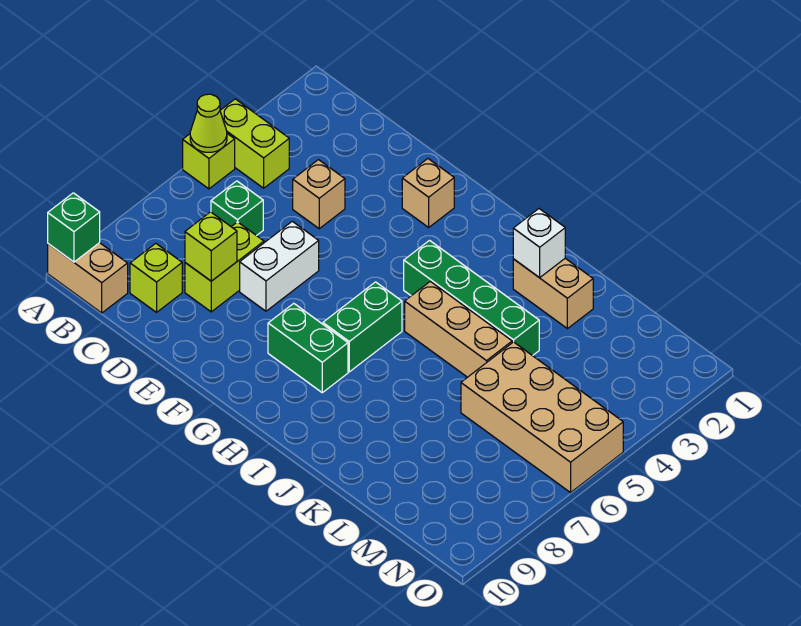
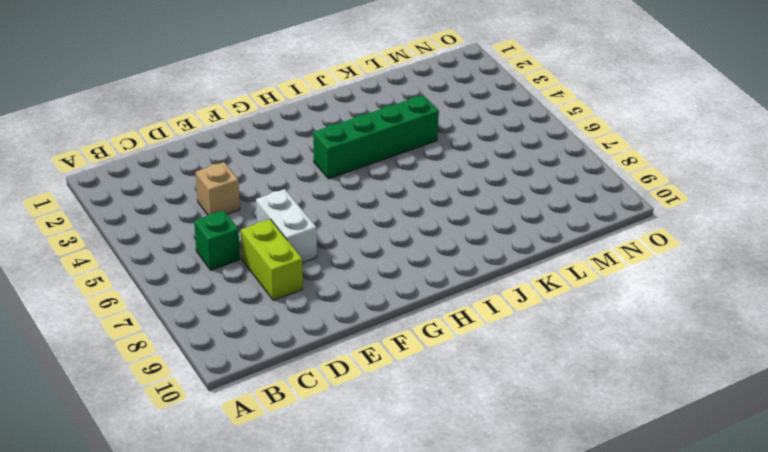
none -> lime 1x2 brick [220,99,289,188]
none -> lime 1x1 brick [183,134,235,189]
none -> tan 1x2 brick [48,243,128,313]

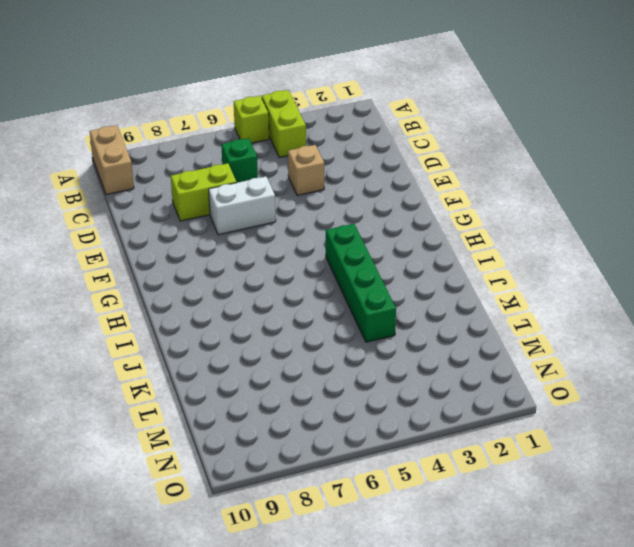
none -> lime 1x1 brick [130,243,182,312]
none -> tan 1x1 brick [402,159,454,227]
none -> green 1x2 brick [268,303,348,393]

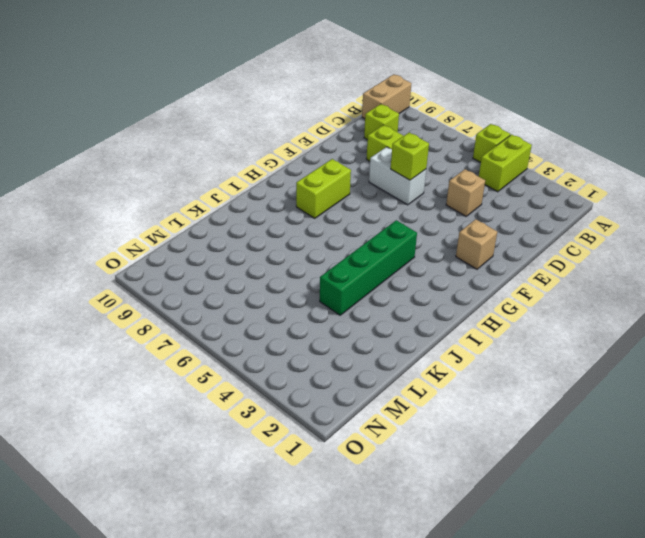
lime 1x1 brick [391,133,429,180] -> lime 1x1 brick moved to [185,212,237,281]
lime 1x2 brick [296,159,351,218] -> green 1x2 brick [268,303,348,393]
none -> green 1x1 brick [211,181,263,236]
none -> green 1x2 brick [323,282,402,372]
none -> tan 1x3 brick [405,281,512,377]

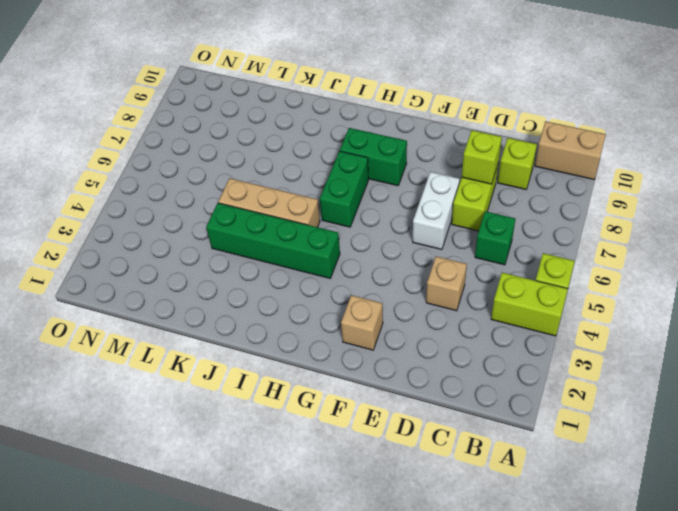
none -> tan 1x2 brick [513,258,593,329]
none -> tan 2x4 brick [461,342,623,493]
none -> lime 1x1 cone [190,94,227,152]

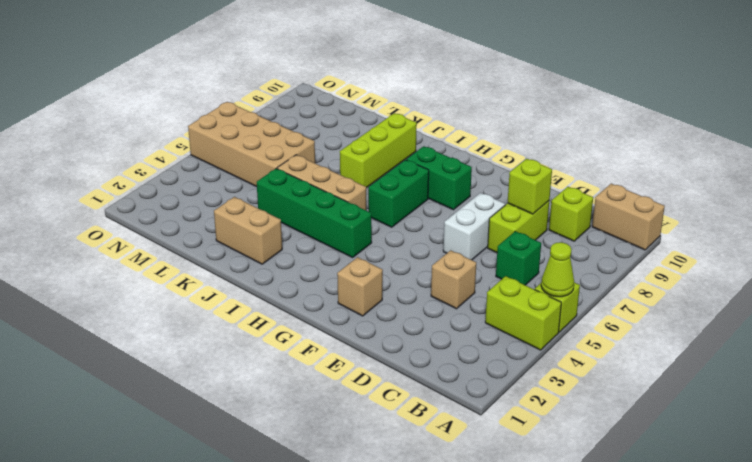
lime 1x3 brick [340,113,417,188] -> none
none -> green 1x1 brick [48,193,100,262]
none -> white 1x1 brick [513,209,565,278]

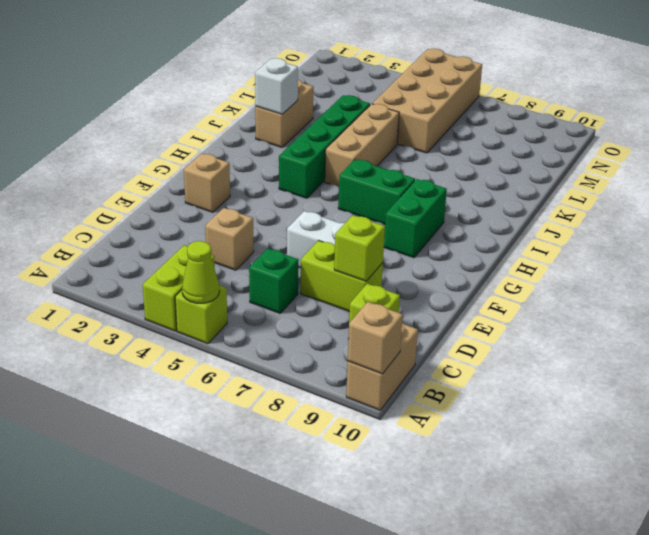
tan 1x1 brick [348,302,403,374] -> green 1x1 brick [48,193,100,262]

